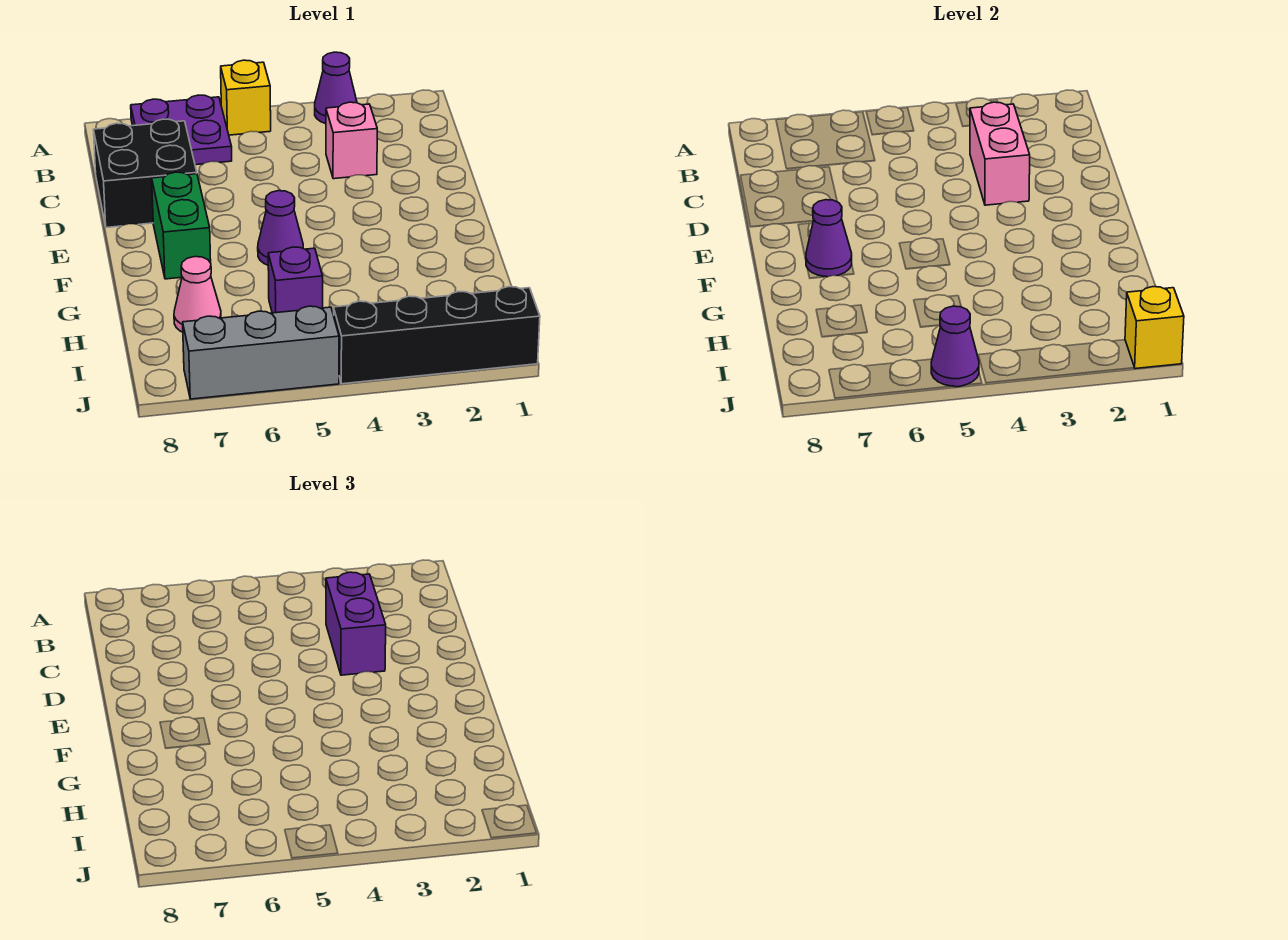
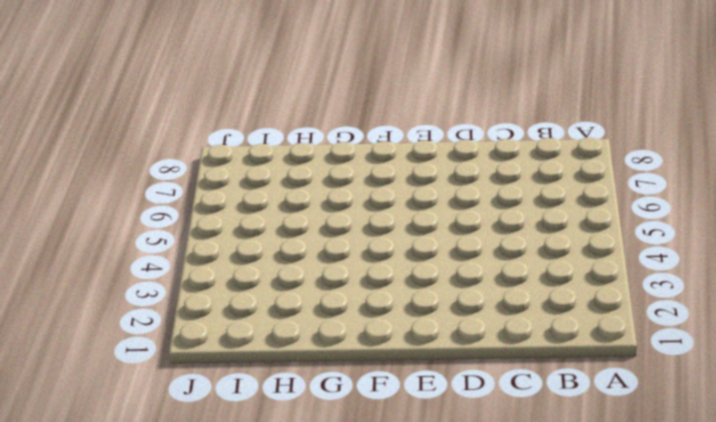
none -> purple 1x1 cone [315,52,357,124]
none -> yellow 1x1 brick [221,60,271,135]
none -> purple 2x2 plate [131,95,232,165]

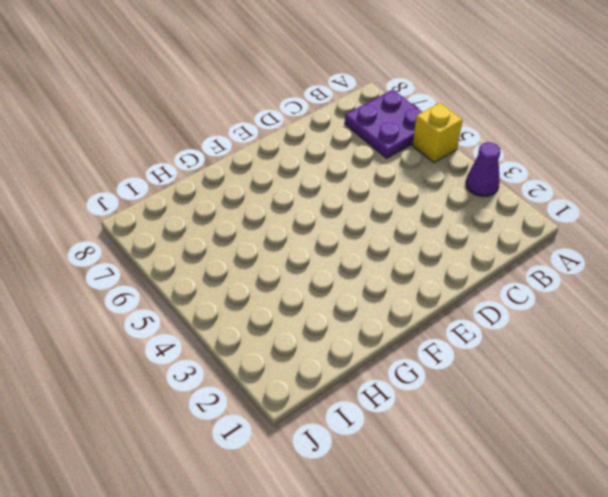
none -> pink 1x1 brick [326,102,377,179]
none -> black 2x2 brick [94,119,197,228]
none -> green 1x2 brick [152,172,211,279]

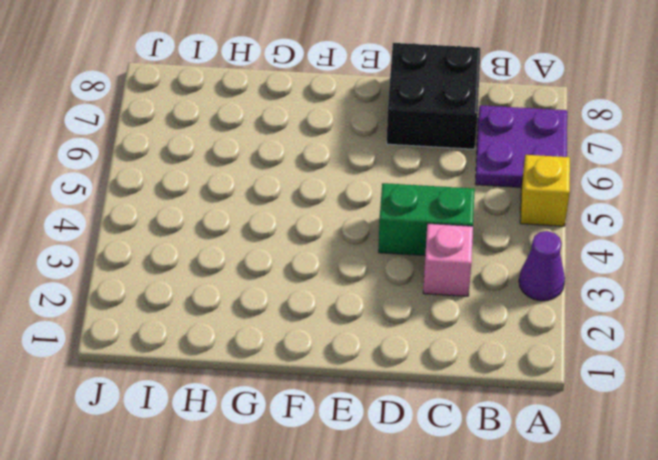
green 1x2 brick [379,183,475,255] -> green 1x2 brick moved to [152,172,211,279]
none -> purple 1x1 cone [258,191,303,265]
none -> purple 1x1 brick [268,247,323,313]
none -> pink 1x1 cone [174,257,221,332]

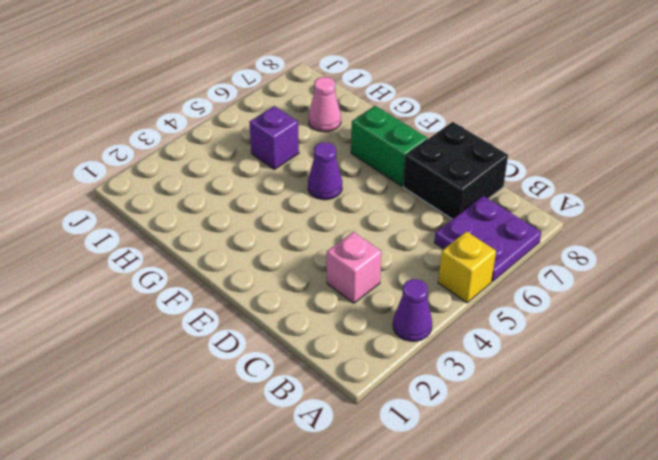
none -> black 1x4 brick [334,287,540,384]
none -> grey 1x3 brick [183,306,339,399]
none -> pink 1x2 brick [970,102,1030,205]

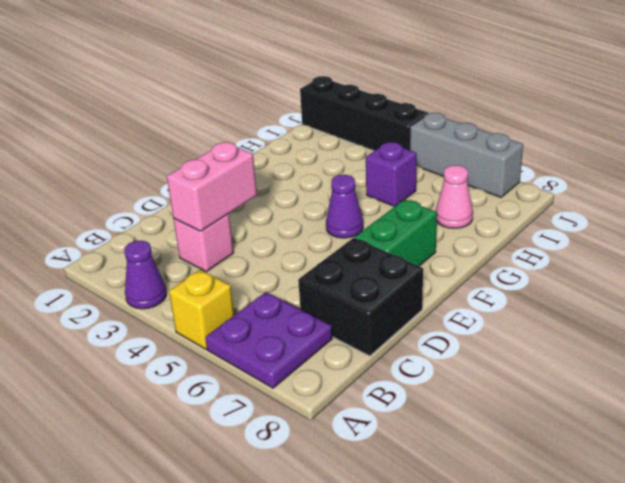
none -> purple 1x1 cone [806,200,852,277]
none -> yellow 1x1 brick [1125,287,1184,369]
none -> purple 1x1 cone [931,306,979,387]

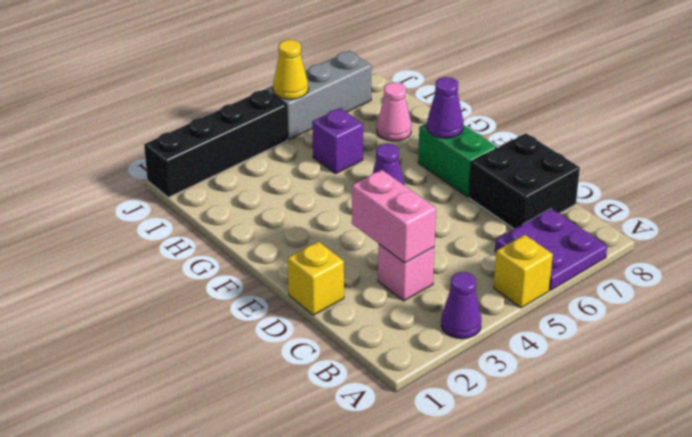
yellow 1x1 brick [288,242,344,315] -> yellow 1x1 brick moved to [1125,287,1184,369]
yellow 1x1 cone [273,40,308,99] -> purple 1x1 cone [931,306,979,387]
none -> purple 1x2 brick [326,572,386,675]

